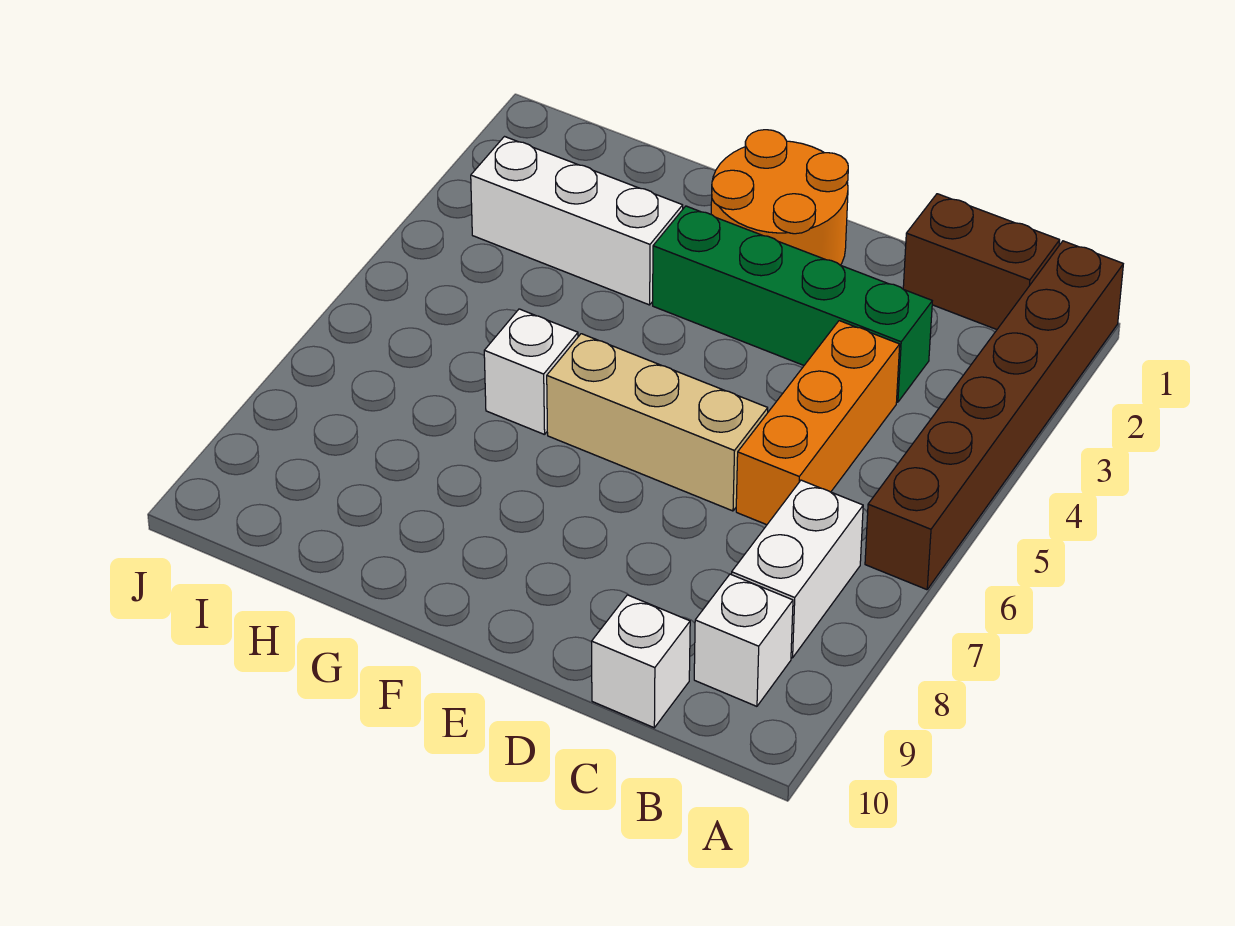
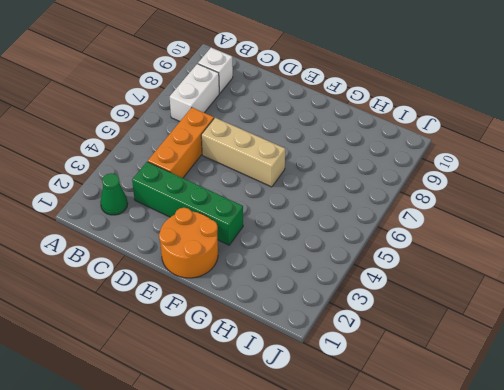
green 1x1 cone [100,173,128,215] -> none
none -> brown 1x6 brick [865,241,1123,590]
none -> brown 1x2 brick [903,194,1060,330]

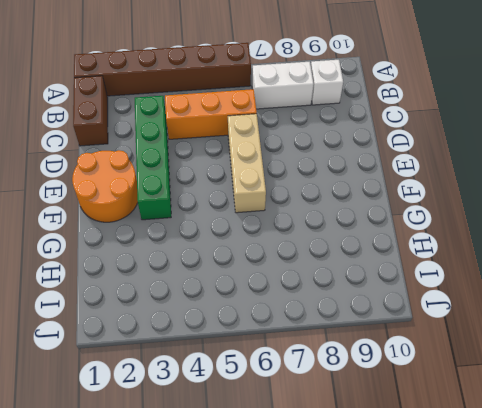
none -> white 1x1 brick [592,595,690,728]
none -> white 1x3 brick [471,137,683,305]

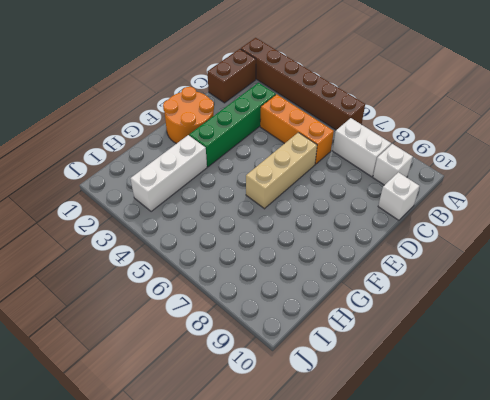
none -> white 1x1 brick [484,309,578,435]

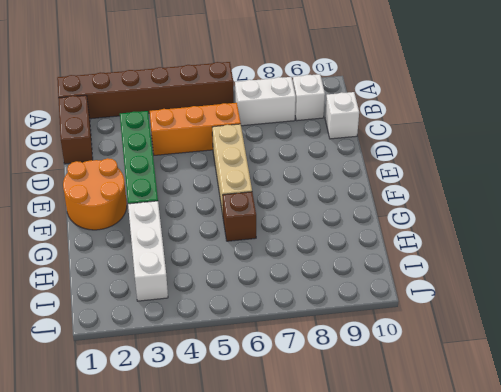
brown 1x1 brick [223,192,256,241] -> white 1x1 brick [484,309,578,435]

